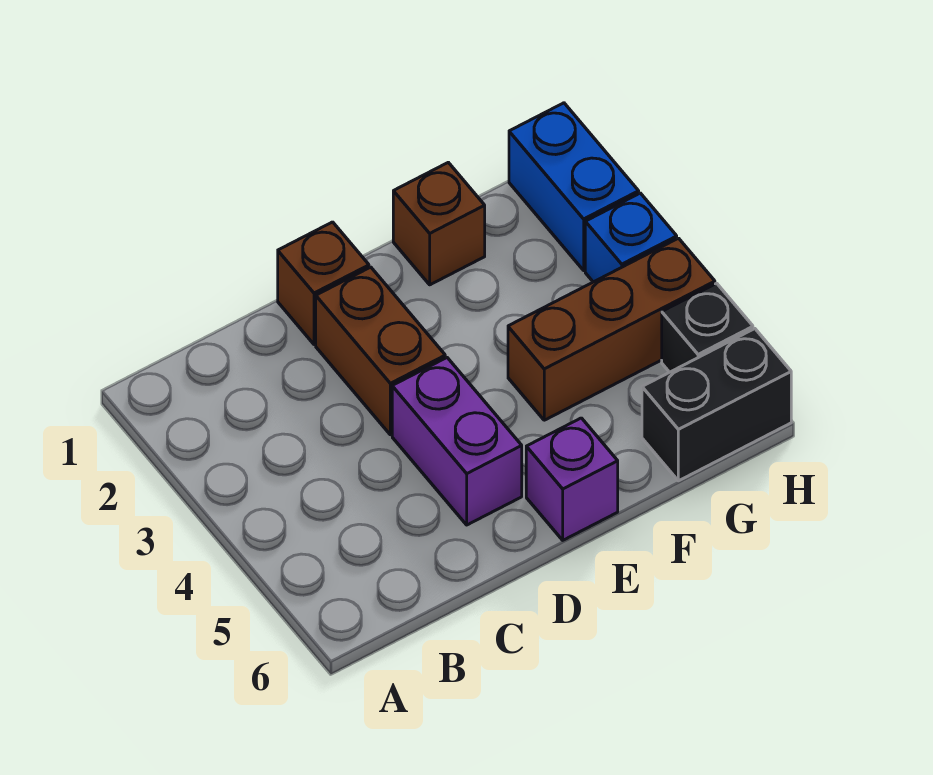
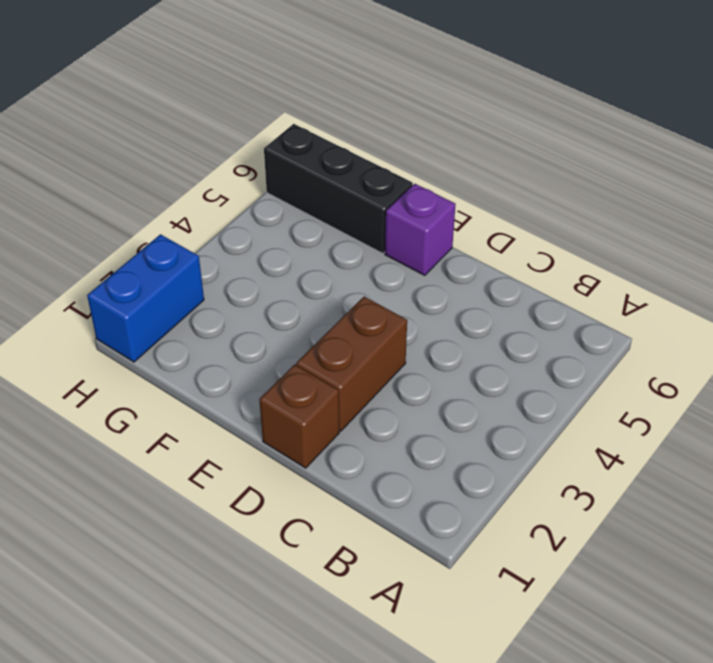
black 1x3 brick [264,124,413,253] -> black 1x2 brick [642,329,791,481]
none -> purple 1x2 brick [392,358,522,525]
none -> brown 1x1 brick [393,162,485,285]

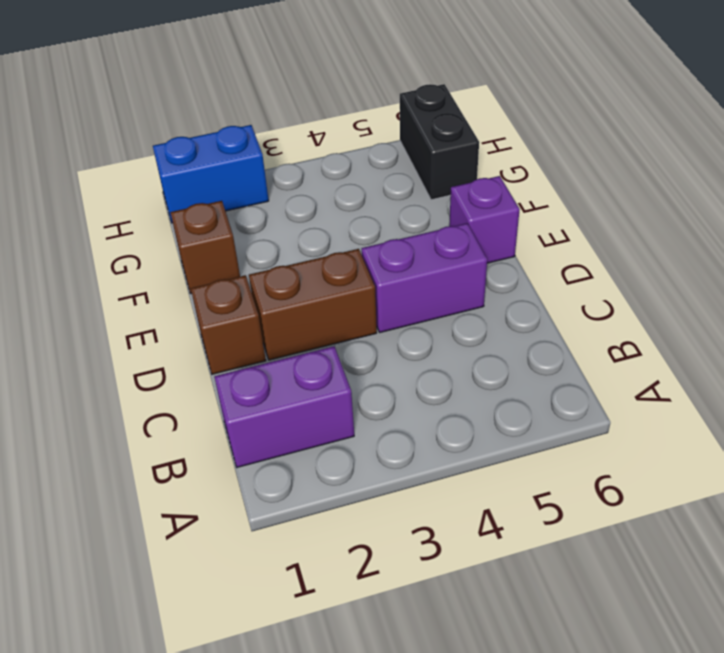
purple 1x2 brick [214,346,354,467] -> none
none -> brown 1x3 brick [508,238,715,420]
none -> blue 1x1 brick [585,193,677,282]

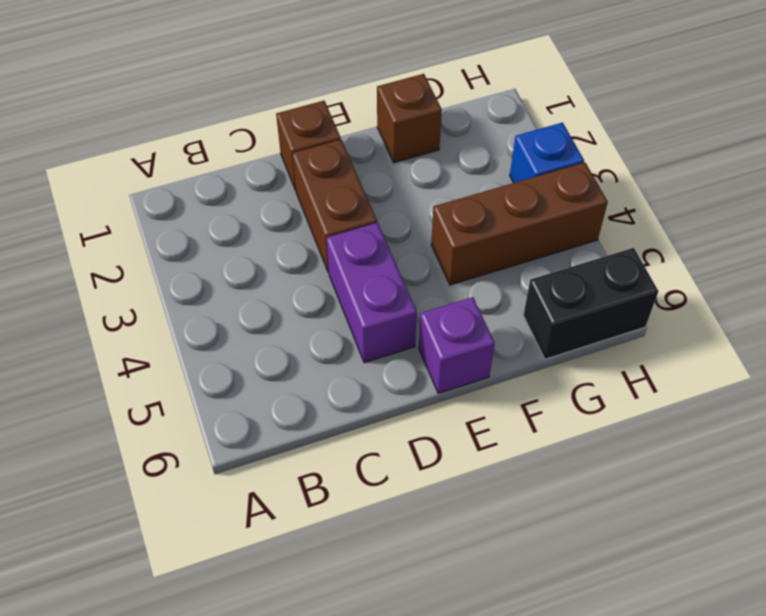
none -> blue 1x2 brick [509,103,639,270]
none -> black 1x1 brick [662,283,753,372]

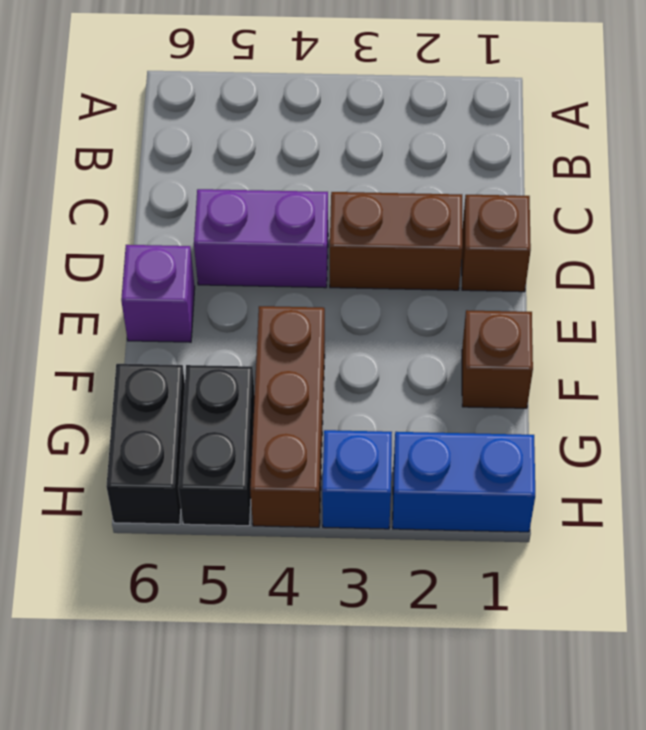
black 1x2 brick [178,365,255,526] -> black 1x1 brick [662,283,753,372]

